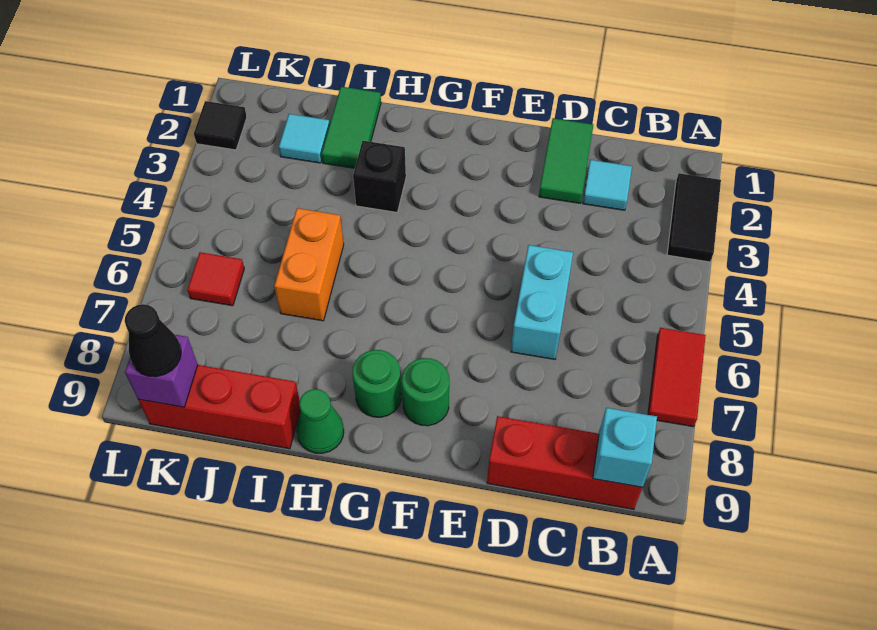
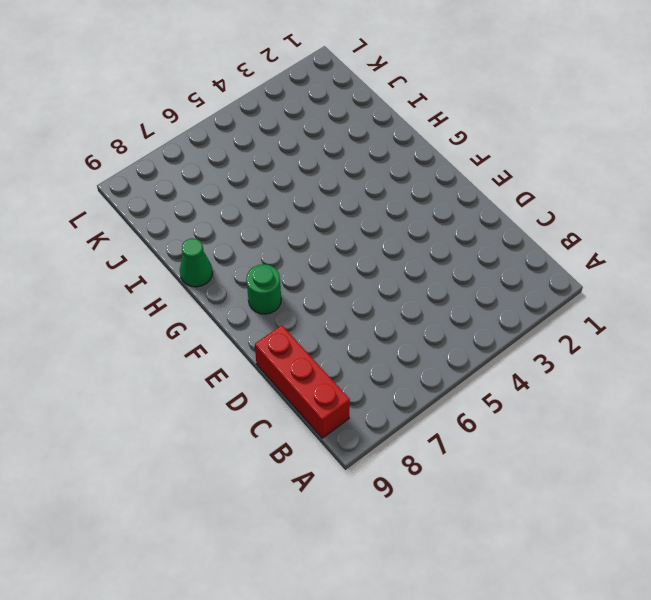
none -> black 1x2 tile [667,173,721,262]
none -> red 1x2 tile [648,328,706,427]
none -> cyan 1x1 tile [583,160,632,210]

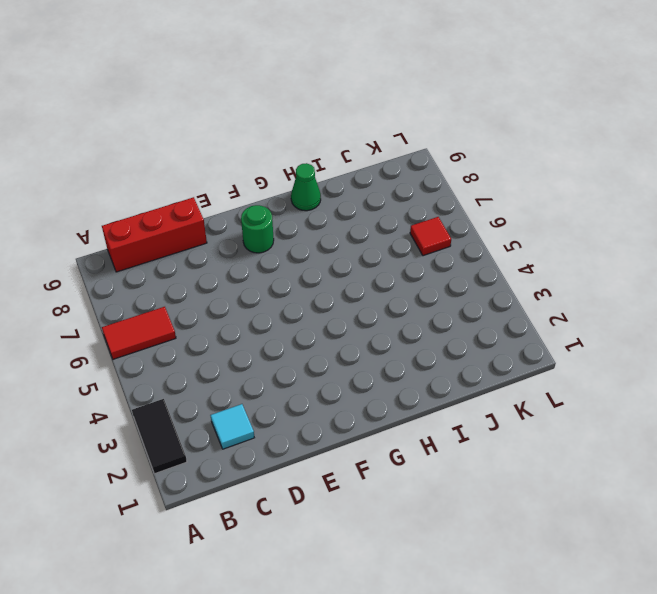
red 1x2 tile [102,307,176,359] -> red 1x2 tile turned to [648,328,706,427]
none -> green 1x2 tile [539,118,593,203]
none -> cyan 1x2 brick [511,245,573,359]
none -> green 1x1 round brick [352,350,402,417]

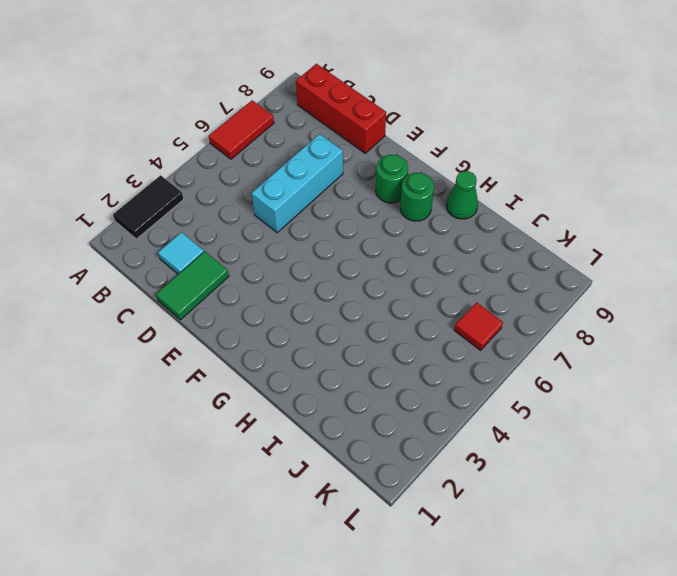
cyan 1x3 brick [252,134,343,233] -> cyan 1x2 brick [511,245,573,359]
none -> black 1x1 brick [353,141,406,212]
none -> green 1x2 tile [322,87,381,168]
none -> orange 1x2 brick [274,208,344,321]

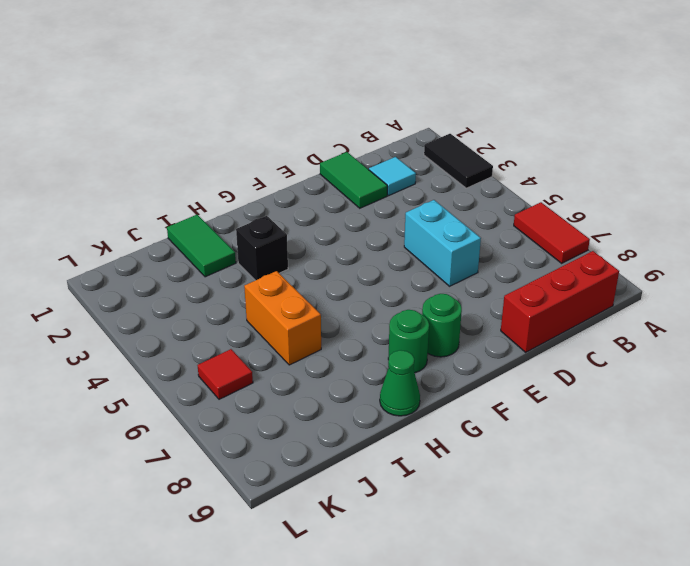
none -> red 1x3 brick [138,365,300,449]
none -> cyan 1x1 tile [279,114,330,163]
none -> black 1x1 tile [194,101,247,150]

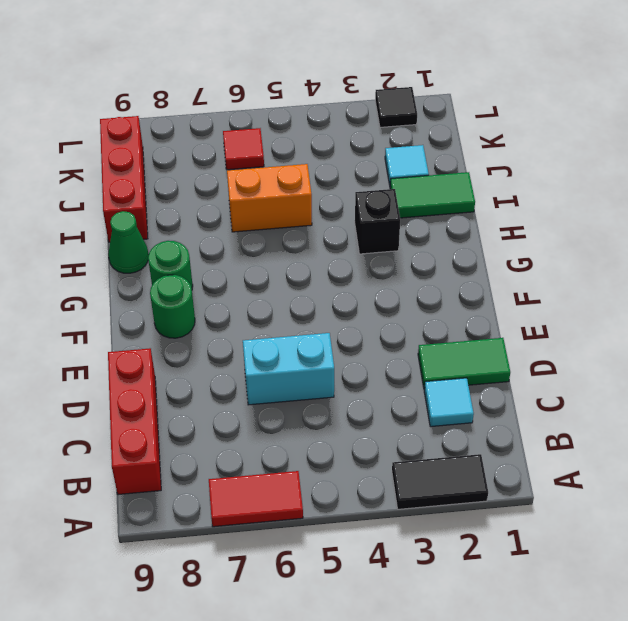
none -> cyan 1x1 brick [593,408,657,487]
none -> purple 1x1 brick [125,335,198,407]
none -> black 1x1 cone [125,304,181,377]

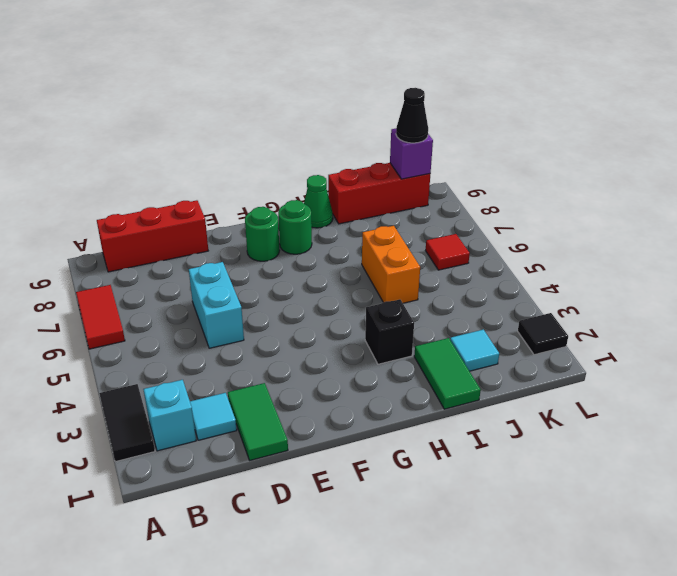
cyan 1x1 brick [143,380,196,451] -> cyan 1x1 brick moved to [593,408,657,487]

